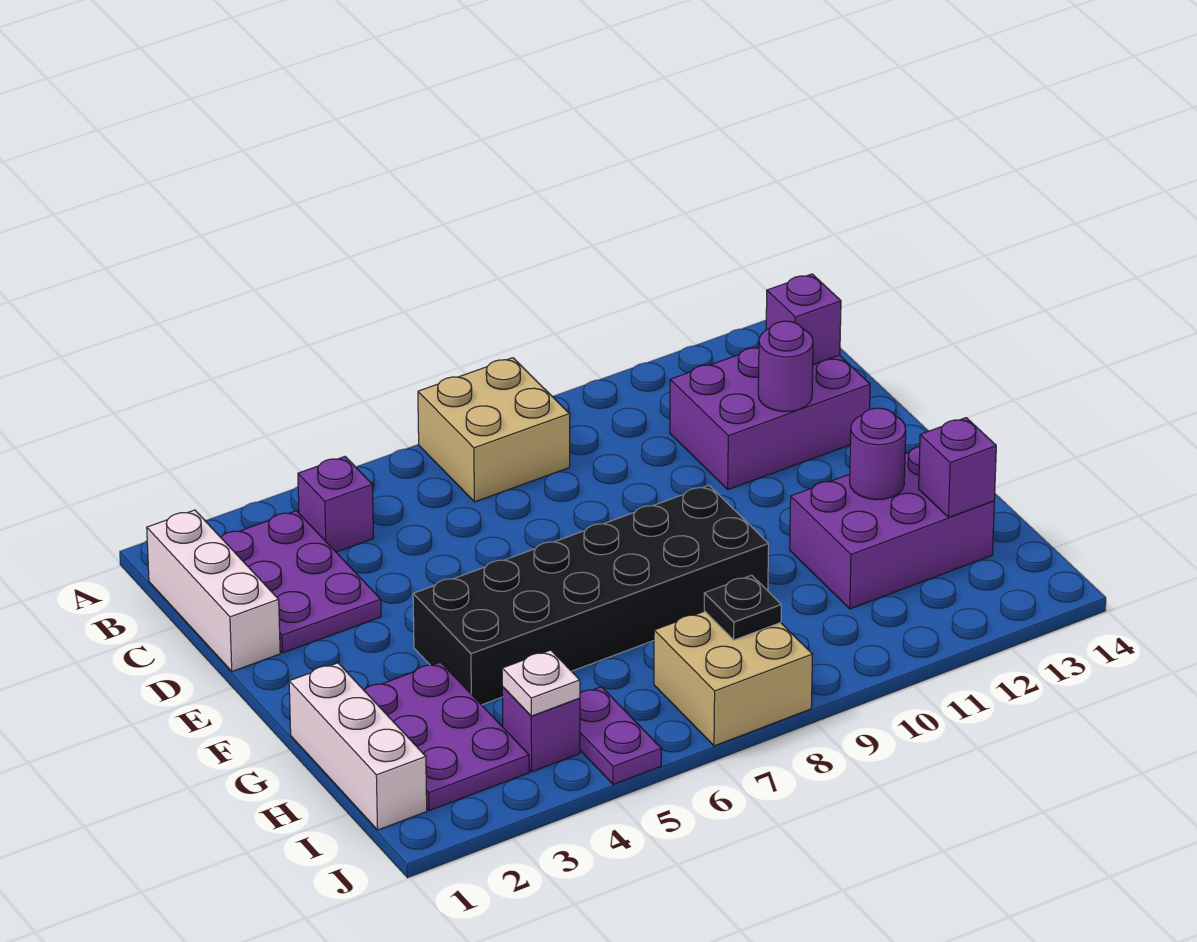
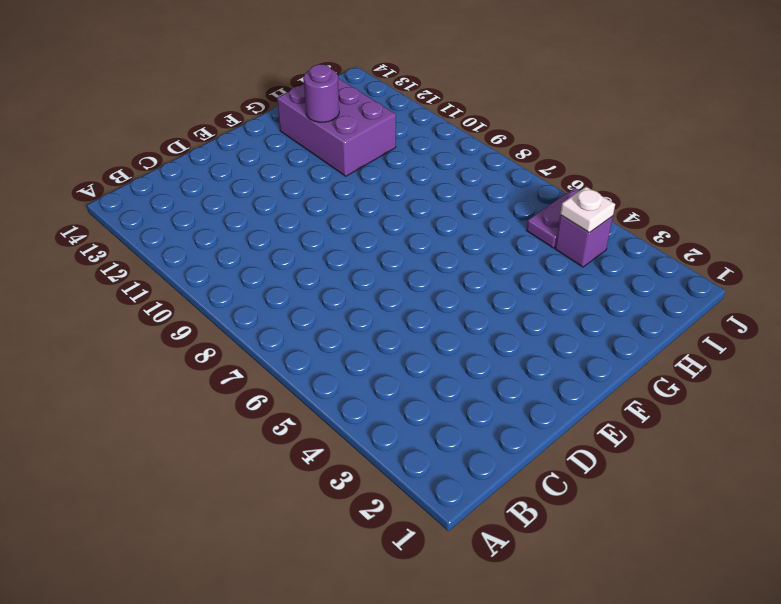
none -> tan 2x2 brick [418,358,570,502]
none -> white 1x3 brick [147,510,280,671]
none -> purple 2x3 plate [221,511,381,653]

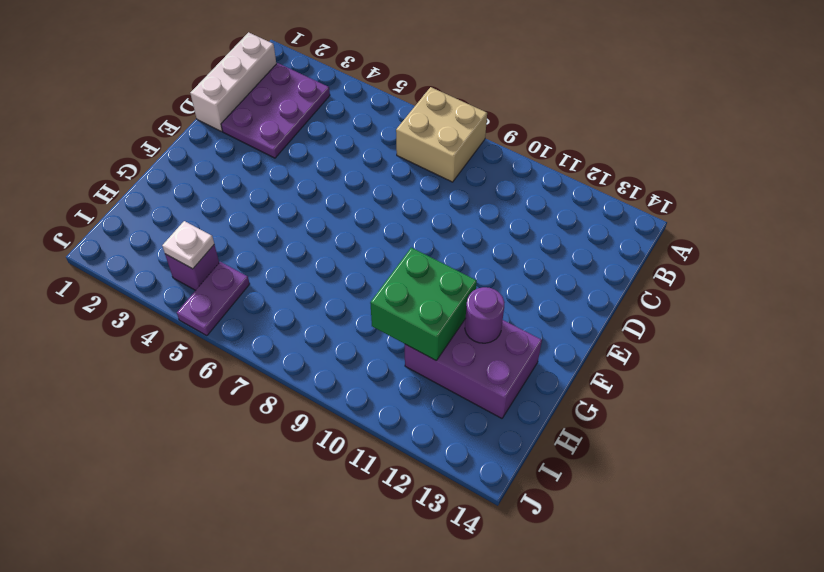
green 2x2 brick [370,248,477,361] -> none
none -> purple 1x1 brick [298,457,374,552]
none -> purple 2x3 brick [670,348,870,490]
none -> black 2x6 brick [413,485,769,705]

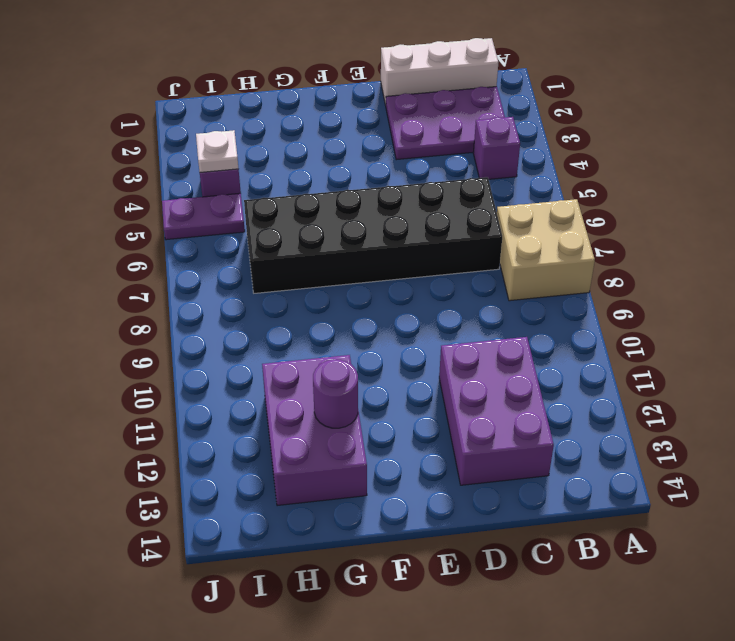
black 2x6 brick [244,177,502,293] -> black 2x6 brick turned to [413,485,769,705]
none -> white 1x3 brick [289,663,427,830]
none -> purple 2x3 plate [364,662,529,810]
none -> tan 2x2 brick [654,611,813,746]

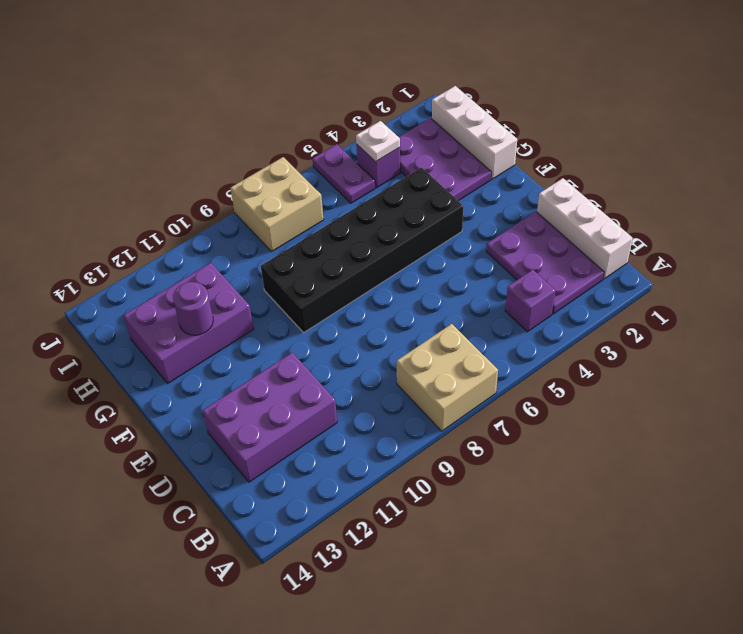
none -> purple 1x1 brick [766,274,841,365]
none -> purple 1x1 round brick [758,321,813,412]
none -> purple 1x1 brick [919,418,996,517]

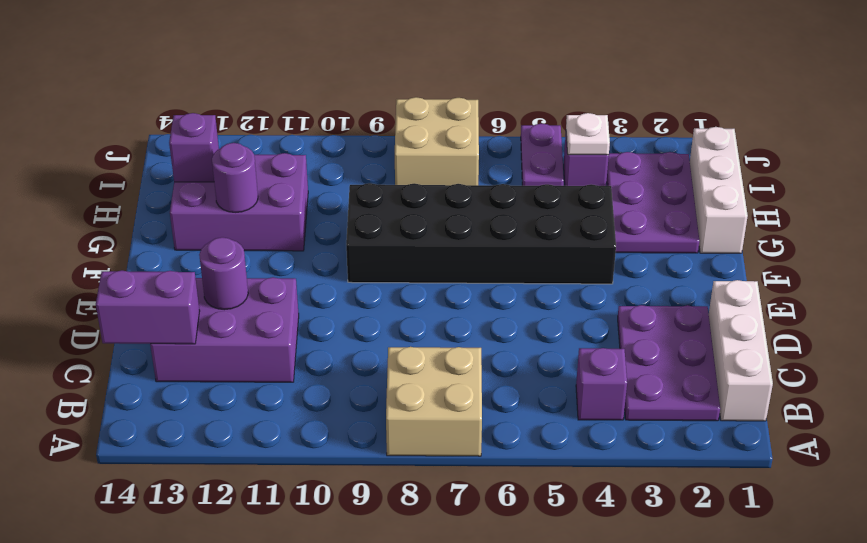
purple 1x2 brick [96,270,200,344] -> purple 1x1 brick [766,274,841,365]
none -> black 1x1 plate [704,575,781,640]

